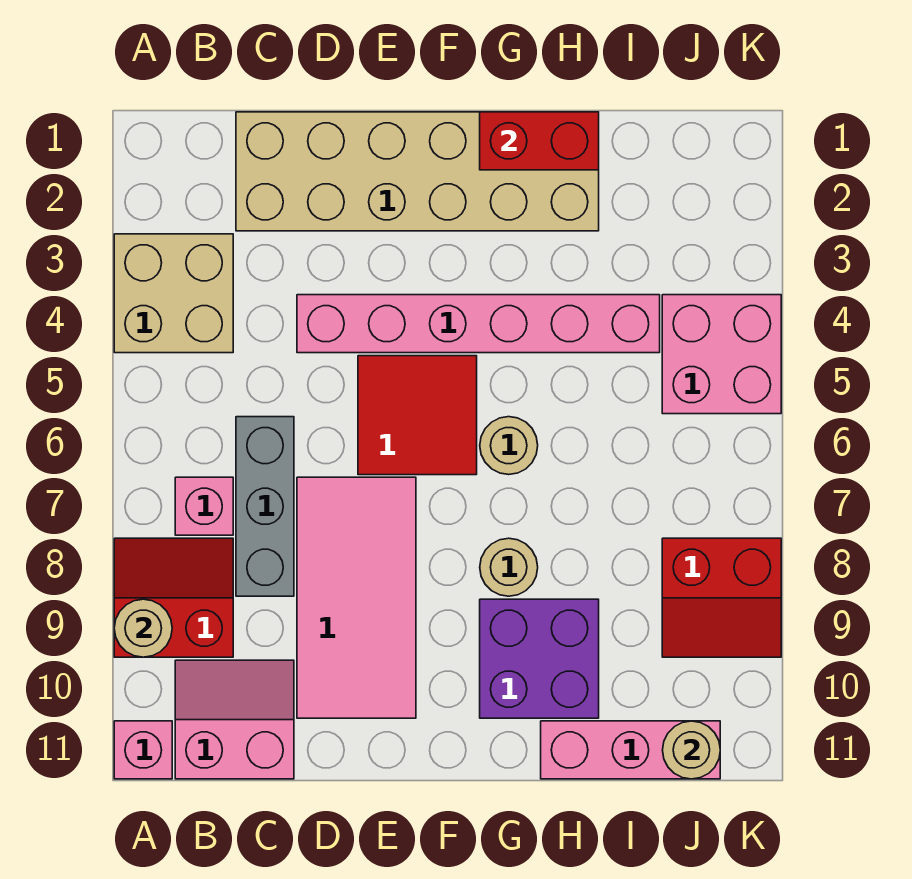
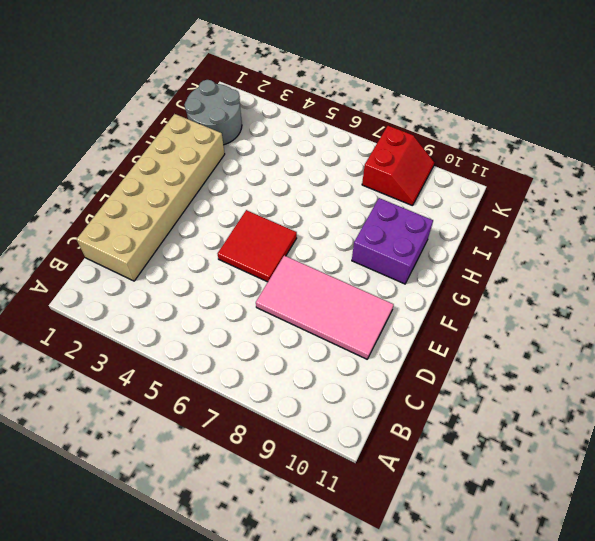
grey 2x2 round brick [184,80,242,145] -> none
none -> tan 2x2 brick [114,234,233,353]
none -> red 2x2 slope [114,538,233,657]
none -> pink 1x1 brick [114,721,172,779]

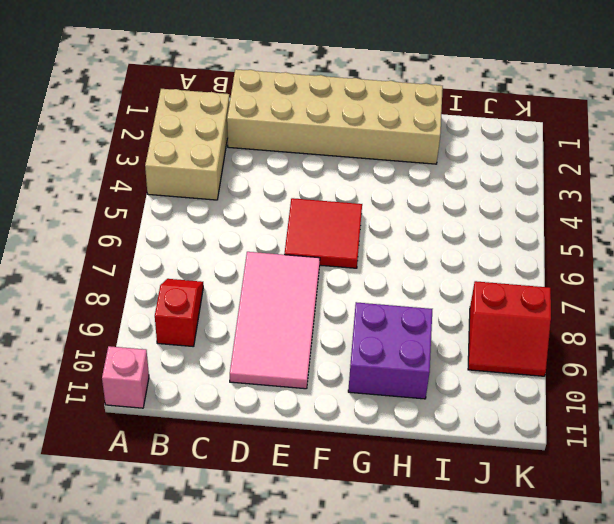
tan 2x3 brick [145,89,230,200] -> tan 2x2 brick [114,234,233,353]
red 1x2 slope [155,279,203,347] -> red 2x2 slope [114,538,233,657]
none -> pink 1x1 brick [175,477,233,535]
none -> pink 2x2 slope [175,660,294,779]
none -> grey 1x3 brick [236,417,294,596]

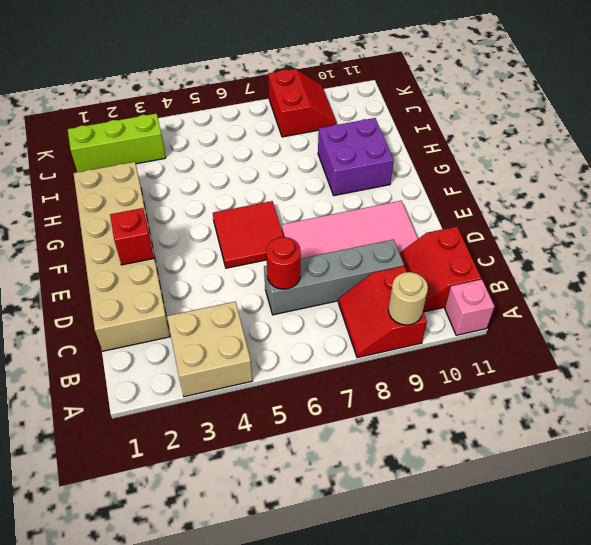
red 2x2 slope [400,227,481,312] -> pink 2x2 slope [175,660,294,779]
grey 1x4 brick [264,239,404,315] -> grey 1x3 brick [236,417,294,596]
red 1x1 round brick [266,237,301,289] -> none
red 1x1 brick [110,208,154,265] -> none
lime 1x3 brick [68,113,166,172] -> none
none -> pink 1x1 brick [175,477,233,535]
none -> pink 1x6 brick [297,295,660,353]
none -> tan 1x1 round brick [480,417,538,475]

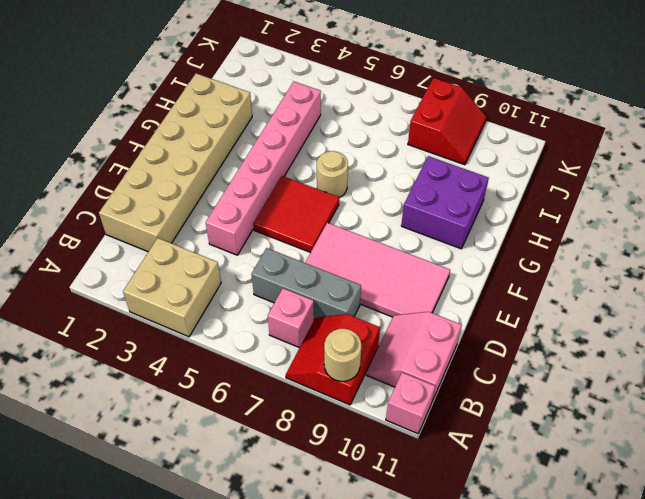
none -> tan 1x1 round brick [480,538,538,596]
none -> pink 1x3 brick [541,721,720,779]
none -> pink 2x2 brick [662,295,781,414]

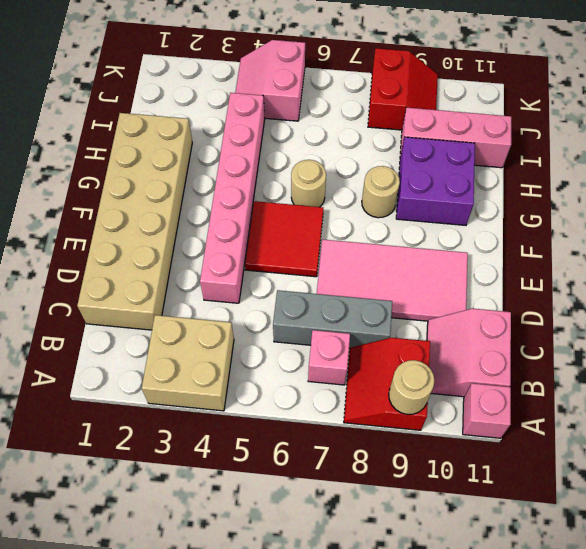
pink 1x3 brick [400,108,511,168] -> pink 1x3 brick turned to [541,721,720,779]
pink 2x2 slope [235,40,305,121] -> pink 2x2 brick [662,295,781,414]
none -> red 1x2 brick [480,112,599,170]
none -> tan 1x1 round brick [663,721,720,779]

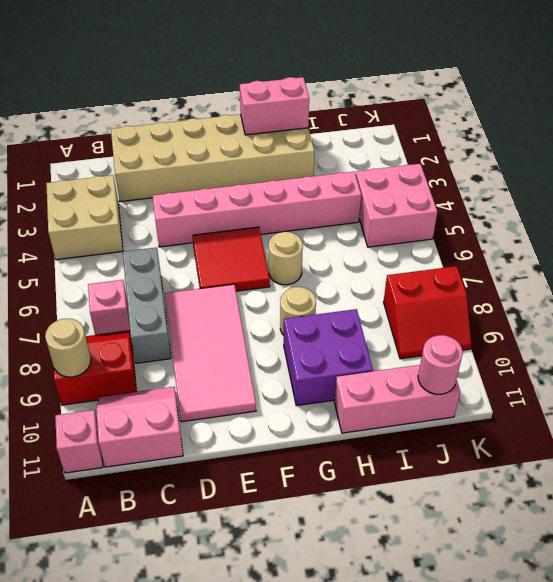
pink 1x2 brick [240,77,309,135] -> red 1x2 brick [480,112,599,170]
pink 1x1 round brick [418,335,463,394] -> tan 1x1 round brick [663,721,720,779]

